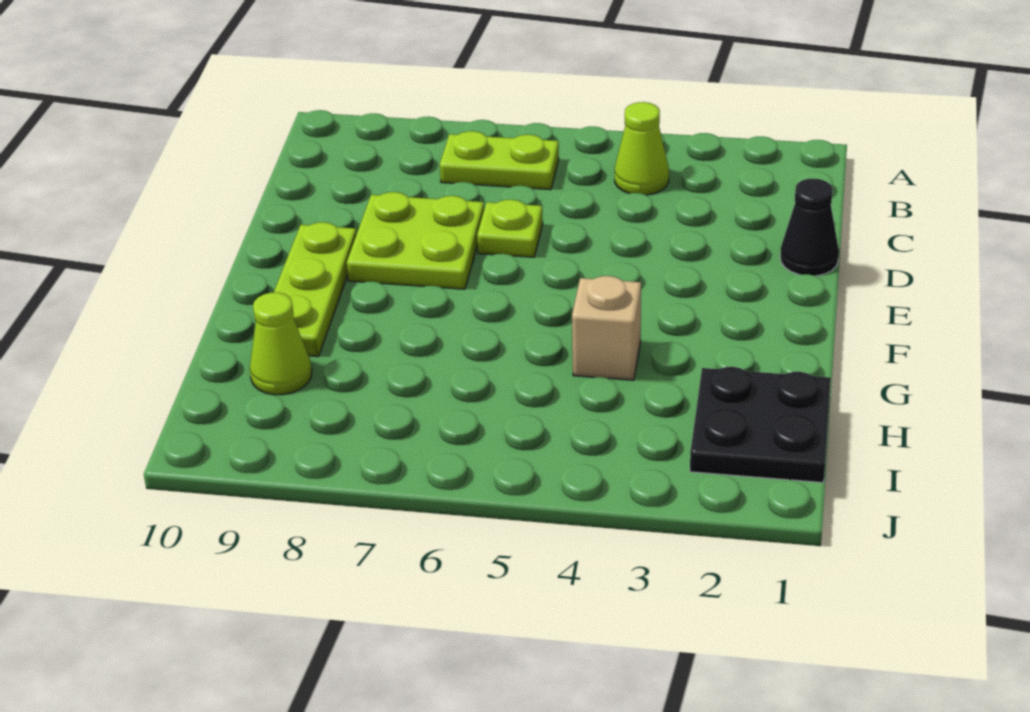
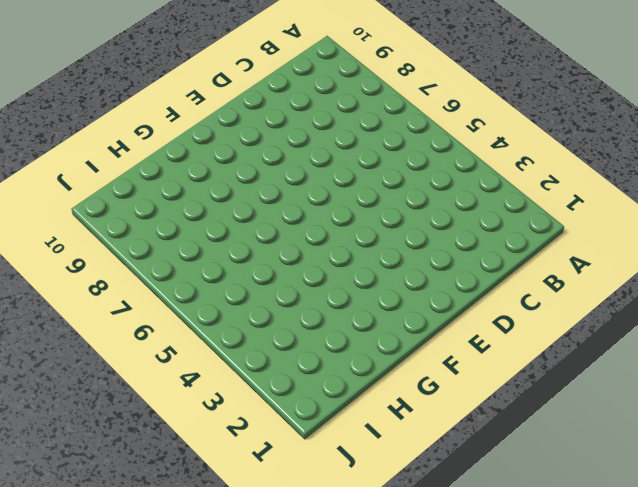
none -> lime 1x1 cone [615,102,669,195]
none -> lime 1x2 plate [440,131,559,190]

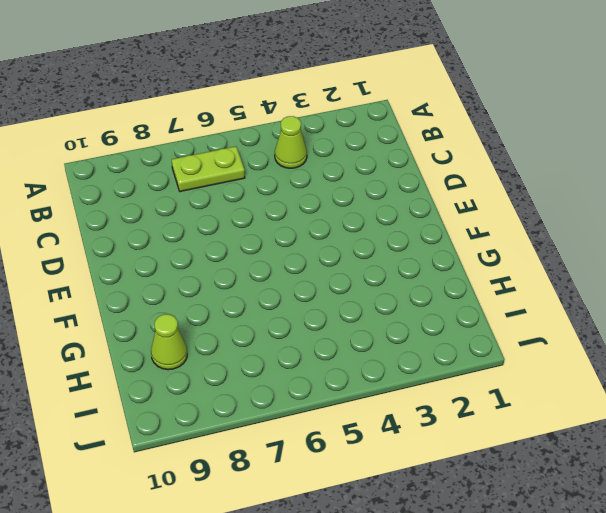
none -> black 1x1 cone [780,179,839,276]
none -> lime 1x1 plate [477,200,543,257]

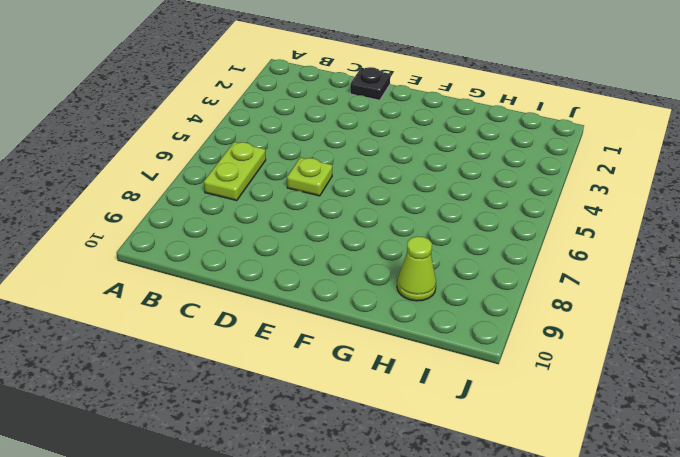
black 1x1 plate [350,67,390,100] -> black 1x1 cone [780,179,839,276]
none -> lime 1x1 cone [615,102,669,195]
none -> lime 2x2 plate [347,192,484,289]

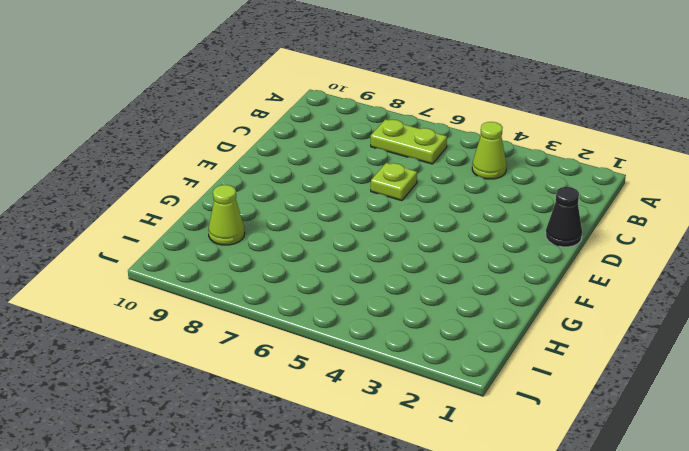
none -> lime 2x2 plate [347,192,484,289]
none -> lime 1x3 plate [274,222,357,357]

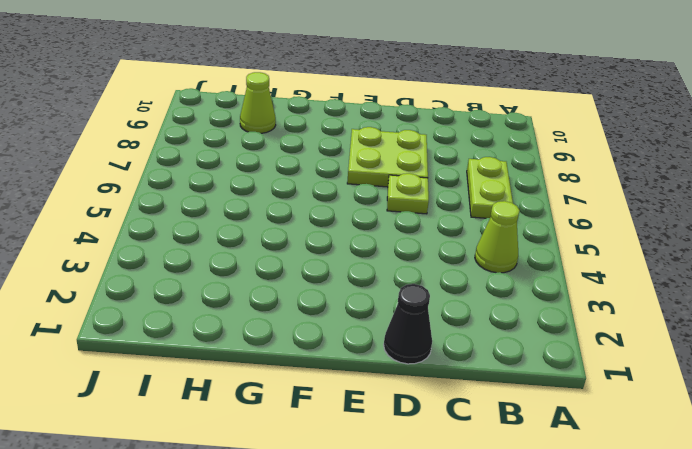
none -> lime 1x3 plate [274,222,357,357]
none -> tan 1x1 brick [572,276,641,380]

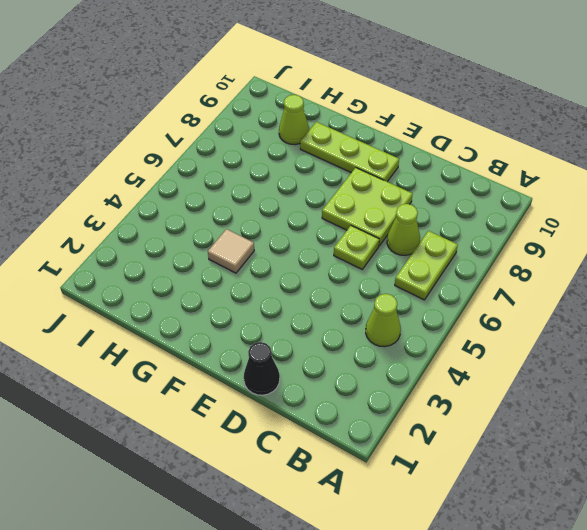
lime 1x1 cone [387,204,420,255] -> none
tan 1x1 tile [208,229,254,273] -> tan 1x1 brick [572,276,641,380]
none -> black 2x2 plate [690,367,831,483]

